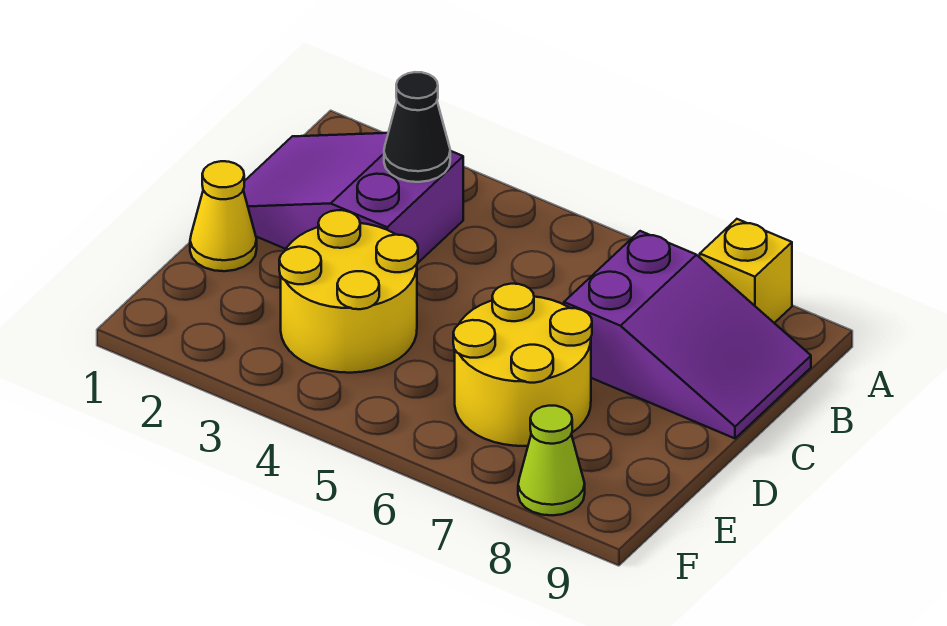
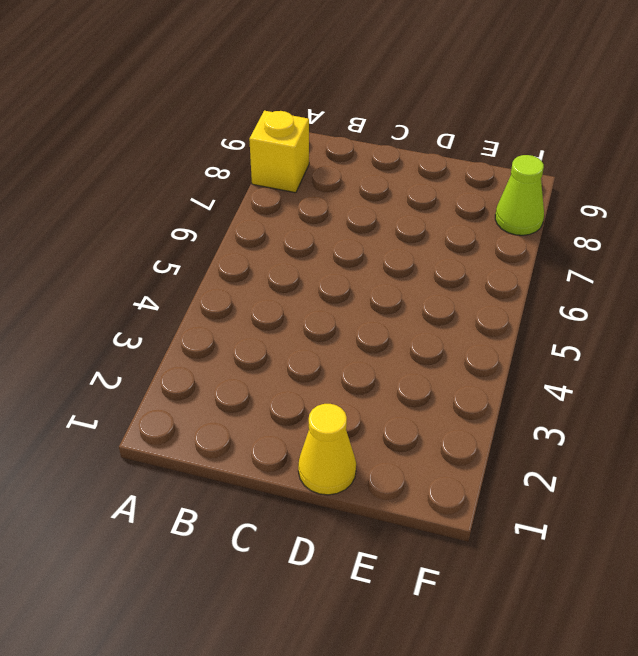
none -> purple 2x3 slope [243,133,463,264]
none -> purple 2x3 slope [564,231,811,438]

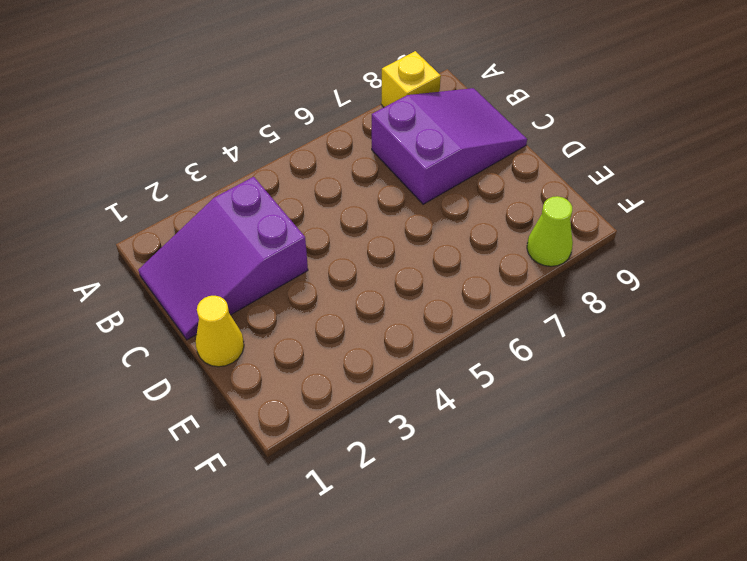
none -> yellow 2x2 round brick [279,210,418,373]
none -> yellow 2x2 round brick [453,284,592,446]

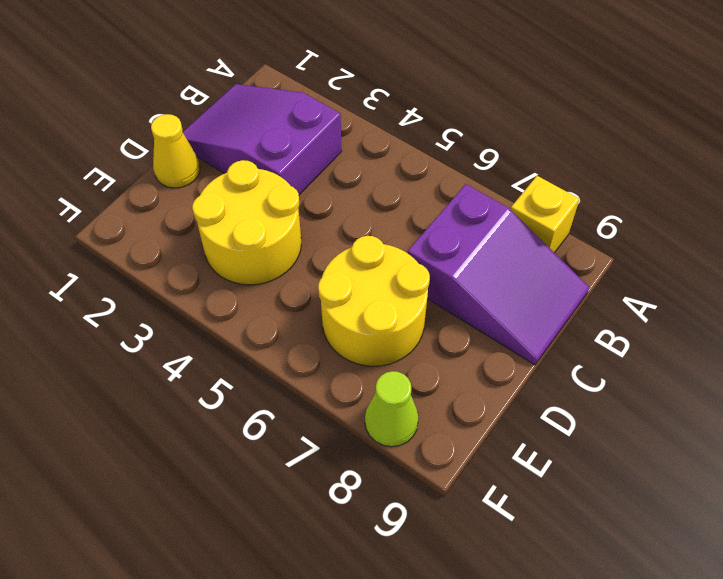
none -> black 1x1 cone [384,72,450,182]

